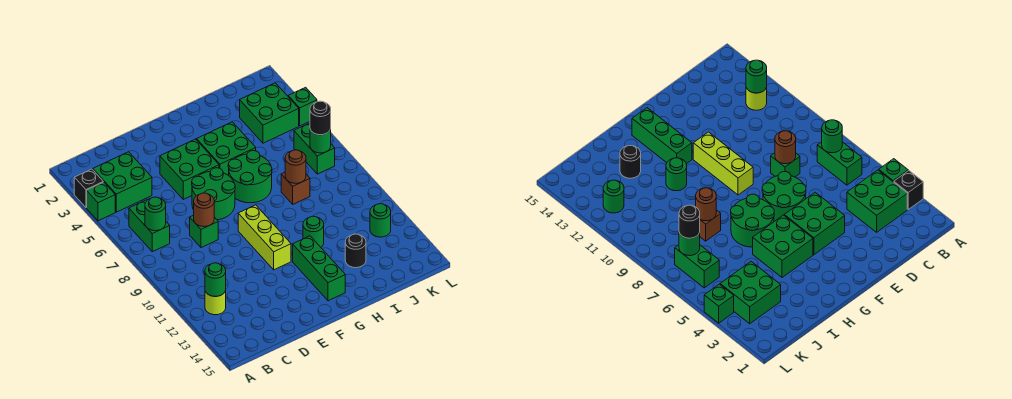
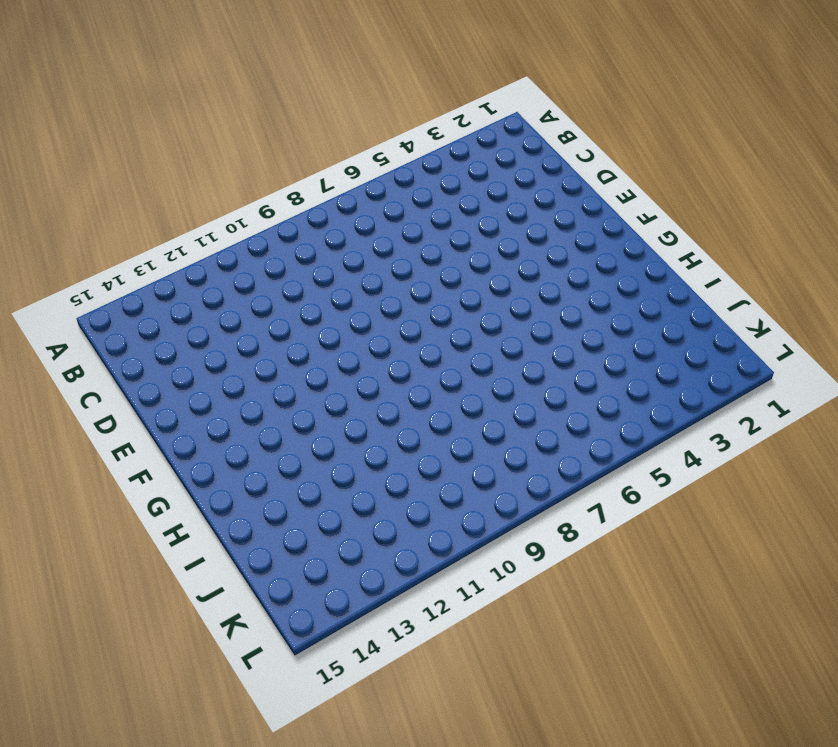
none -> black 1x1 brick [74,169,103,208]
none -> green 1x1 brick [87,182,115,221]
none -> green 2x2 brick [93,152,152,212]

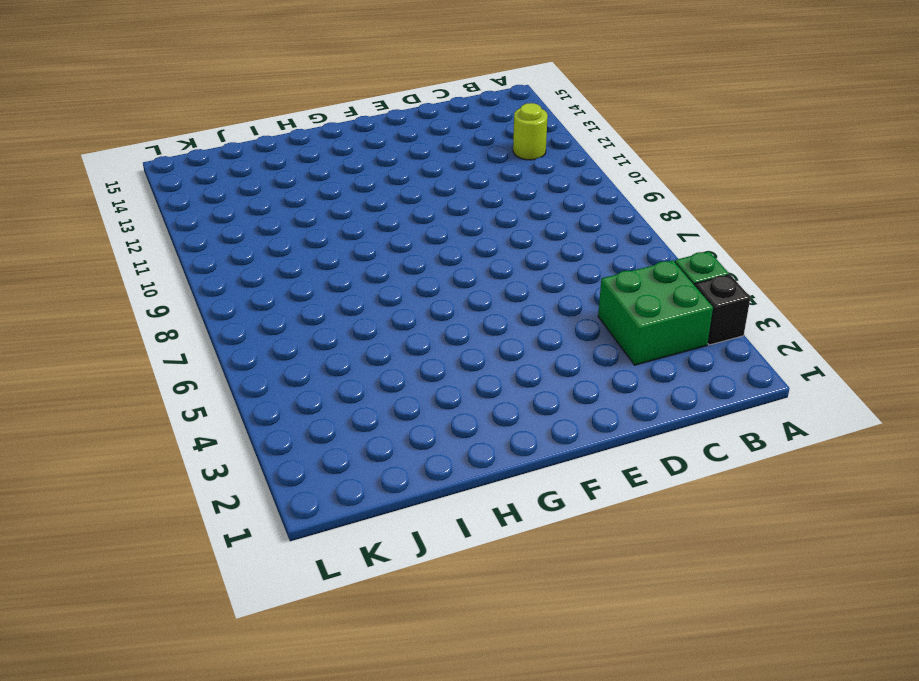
none -> green 1x2 brick [129,200,170,252]
none -> green 1x1 brick [190,215,218,248]
none -> green 2x2 brick [160,139,219,199]

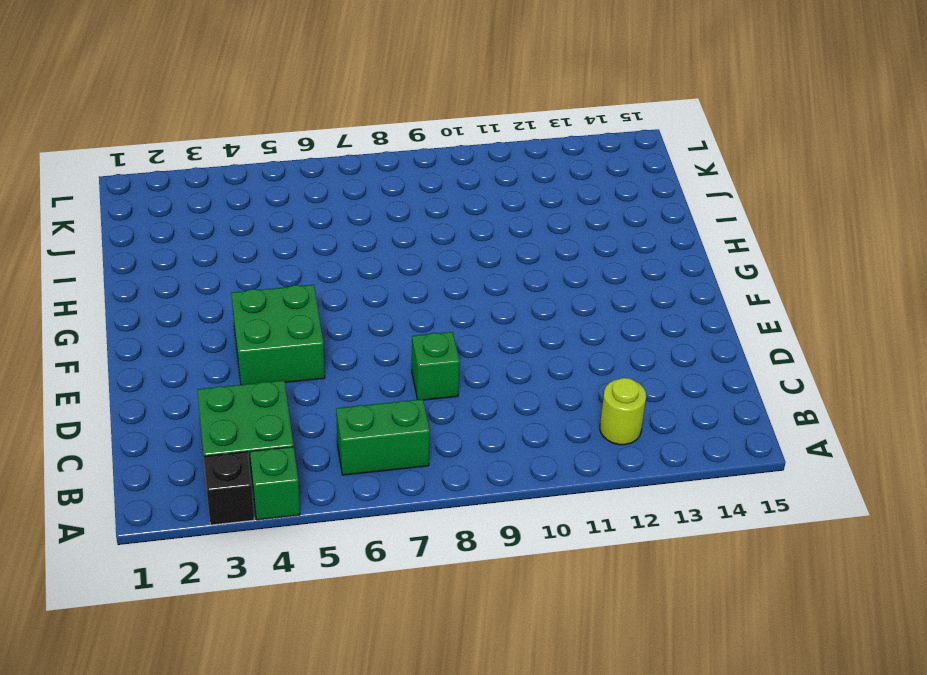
none -> green 2x2 round brick [192,168,235,220]
none -> lime 1x3 brick [238,205,291,270]
none -> green 2x2 brick [197,122,256,176]

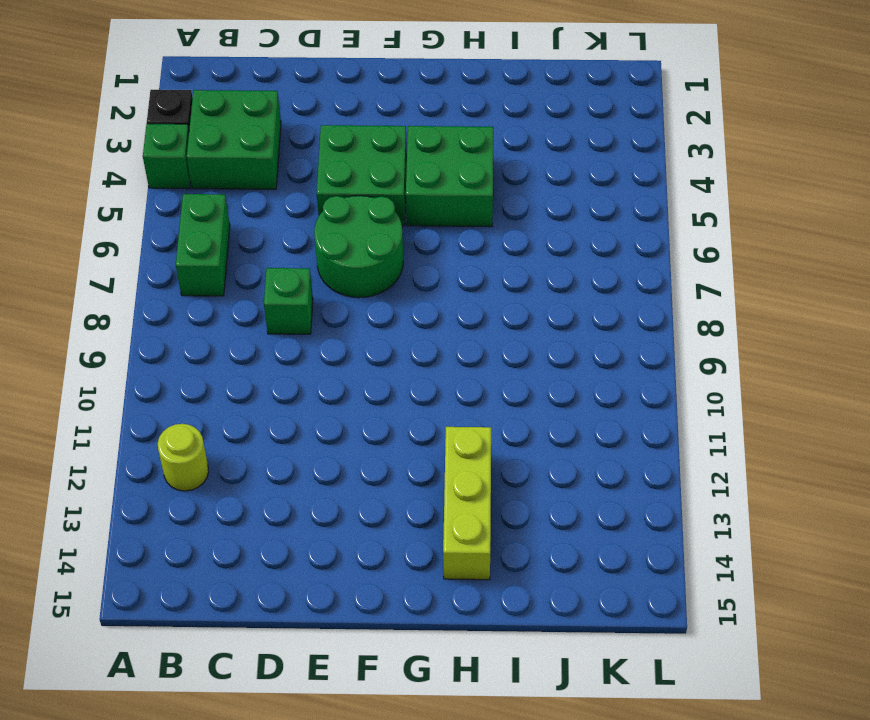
lime 1x3 brick [443,427,491,580] -> lime 1x3 brick moved to [238,205,291,270]
none -> green 2x2 round brick [228,151,272,203]
none -> green 1x3 brick [293,236,345,301]
none -> green 1x1 round brick [303,216,324,247]

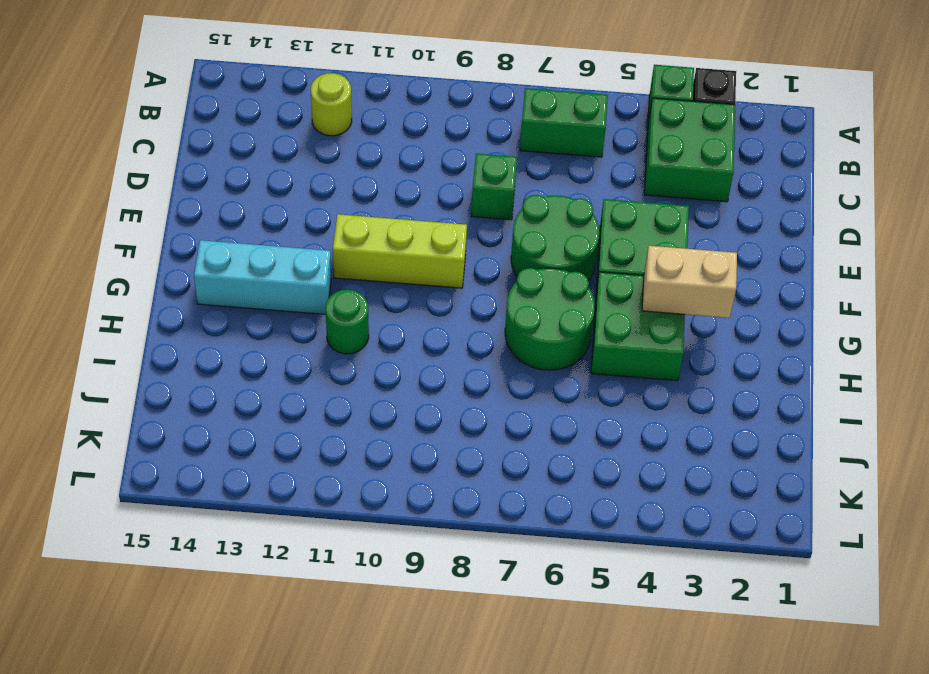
tan 1x2 brick [642,246,737,318] -> none
cyan 1x3 brick [194,240,331,314] -> green 1x3 brick [293,236,345,301]
none -> brown 1x1 brick [281,172,310,204]
none -> black 1x1 round brick [345,234,366,268]
none -> green 2x2 brick [240,83,299,143]

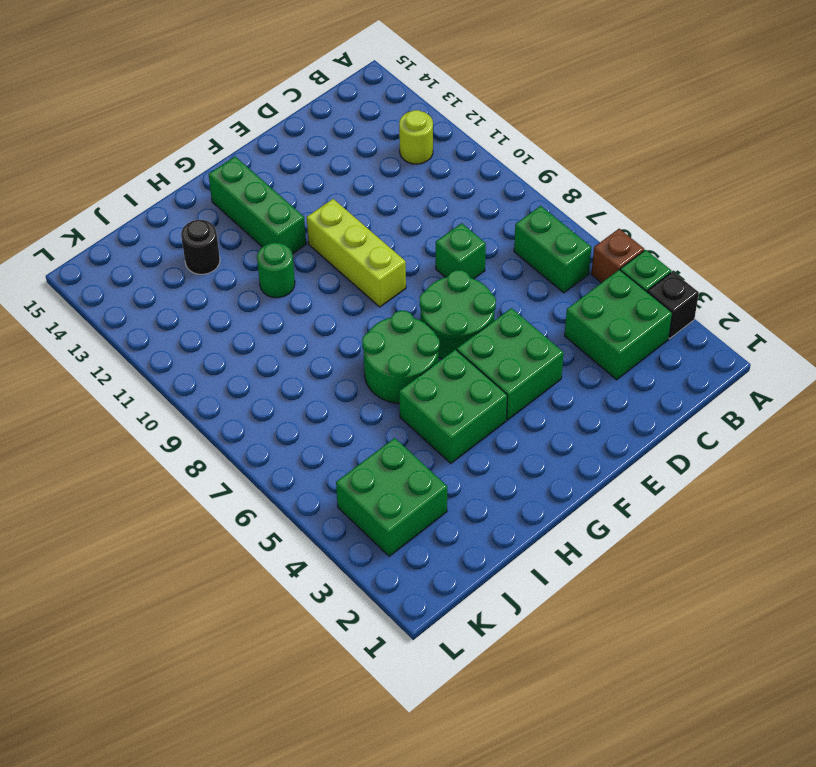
brown 1x1 brick [591,229,644,283] -> brown 1x1 brick moved to [281,172,310,204]
none -> green 1x2 brick [294,123,335,174]
none -> green 1x1 round brick [370,204,391,237]
none -> green 1x1 brick [288,87,317,126]

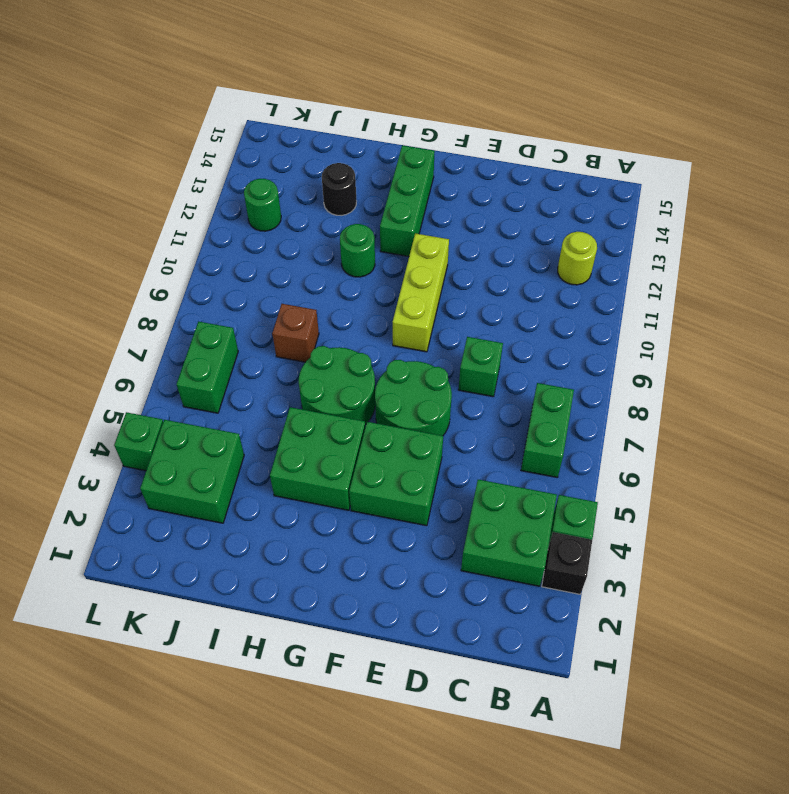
none -> green 1x1 round brick [145,197,166,231]
none -> green 1x1 round brick [205,263,226,296]
none -> brown 1x1 round brick [194,193,214,227]

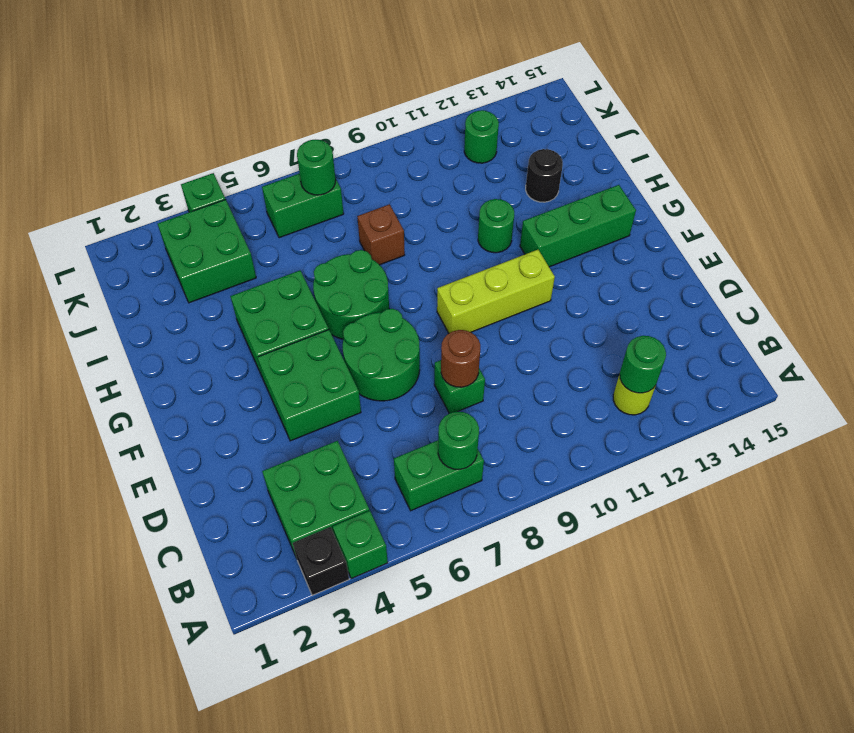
none -> brown 1x1 round brick [285,150,306,183]
none -> black 1x1 round brick [310,101,331,135]

